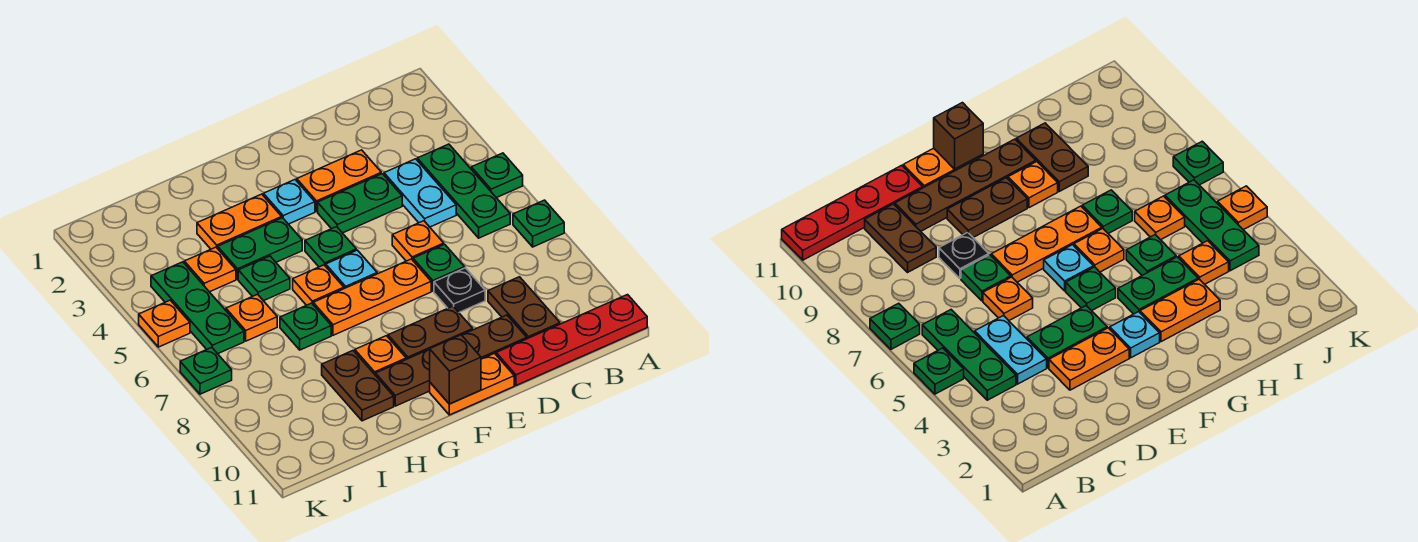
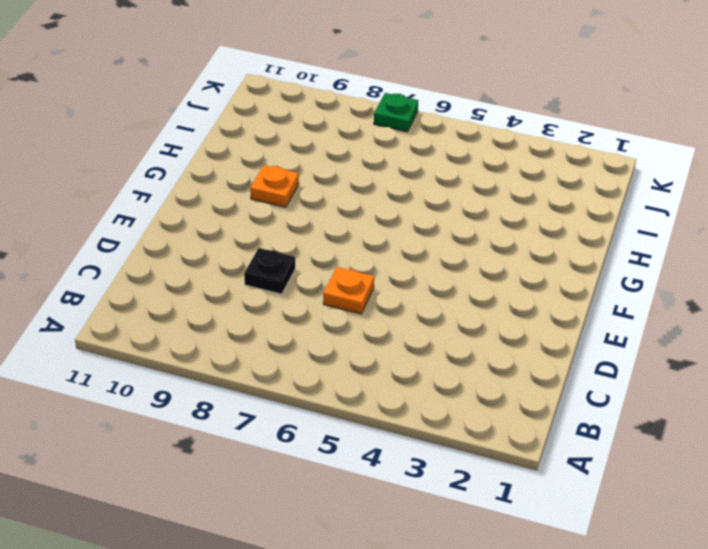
none -> green 1x1 plate [471,153,523,198]
none -> green 1x1 plate [513,200,564,247]
none -> red 1x4 plate [496,295,647,385]
none -> green 1x3 plate [417,144,510,238]

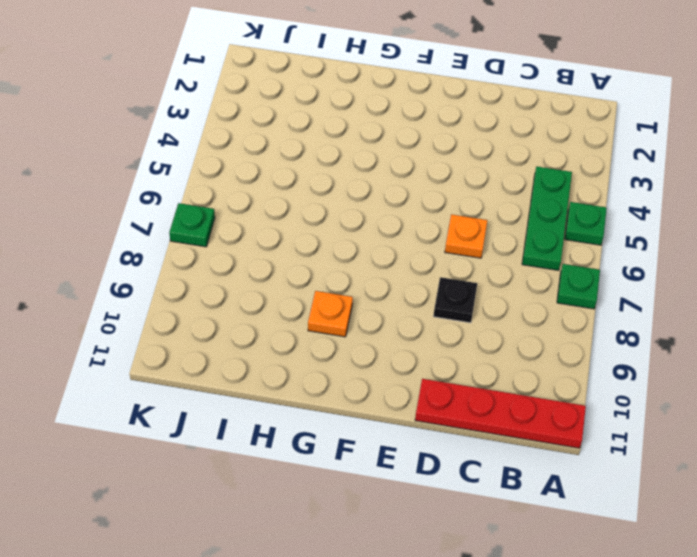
none -> cyan 1x2 plate [384,159,456,227]
none -> brown 1x2 plate [488,277,560,339]
none -> orange 1x2 plate [297,150,381,211]
none -> green 1x2 plate [318,174,402,233]

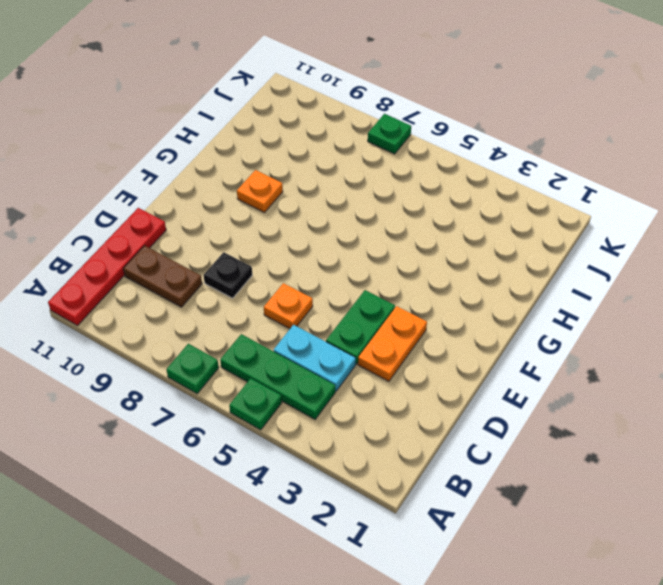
none -> green 1x1 plate [413,244,465,291]
none -> brown 1x4 plate [376,315,527,406]
none -> orange 1x3 plate [313,259,431,335]
none -> brown 1x2 plate [388,306,473,359]

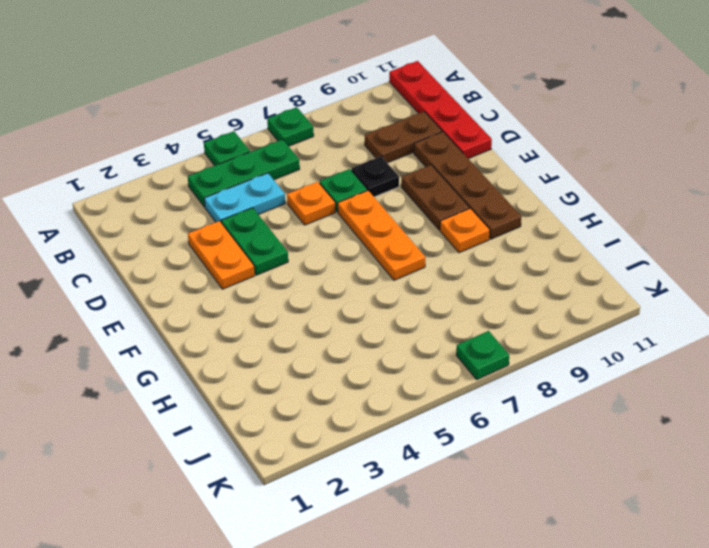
none -> orange 1x2 plate [430,353,514,415]
none -> cyan 1x1 plate [263,180,315,224]
none -> green 1x1 plate [305,227,356,267]
none -> cyan 1x1 plate [326,250,377,289]

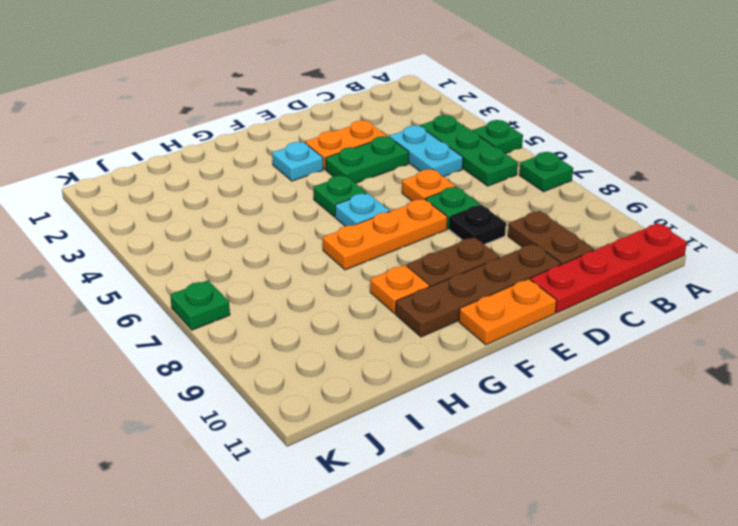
none -> orange 1x2 plate [197,194,282,249]
none -> green 1x2 plate [218,218,302,279]
none -> orange 1x1 plate [293,265,344,305]
none -> green 1x1 plate [238,256,290,301]

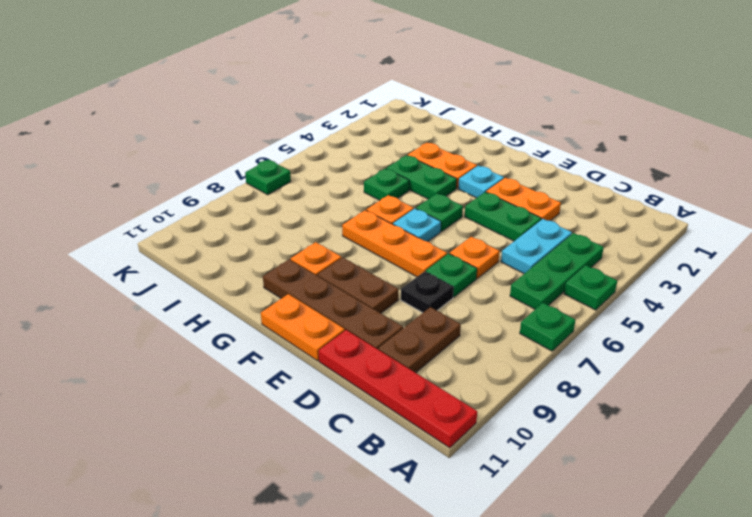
none -> green 1x1 plate [280,303,331,350]
none -> brown 1x2 plate [322,351,394,421]
none -> orange 1x1 plate [184,247,236,292]
none -> orange 1x1 plate [226,294,277,341]

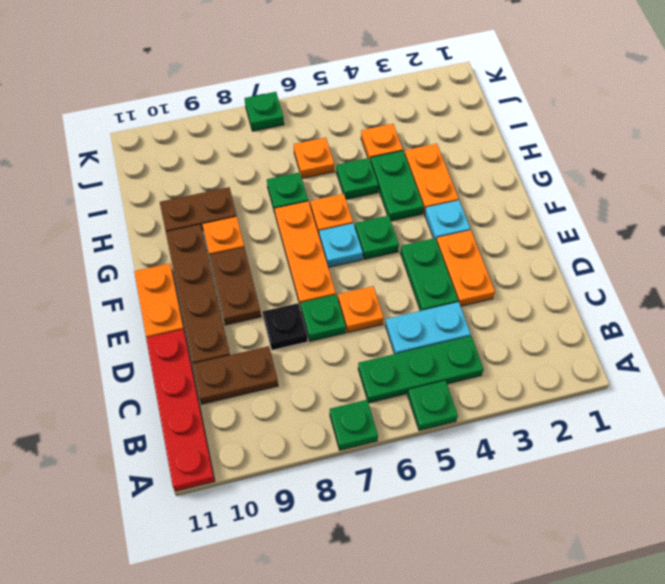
none -> green 1x3 plate [151,262,244,354]
none -> orange 1x1 plate [139,300,190,347]
none -> brown 1x1 brick [430,335,481,404]

